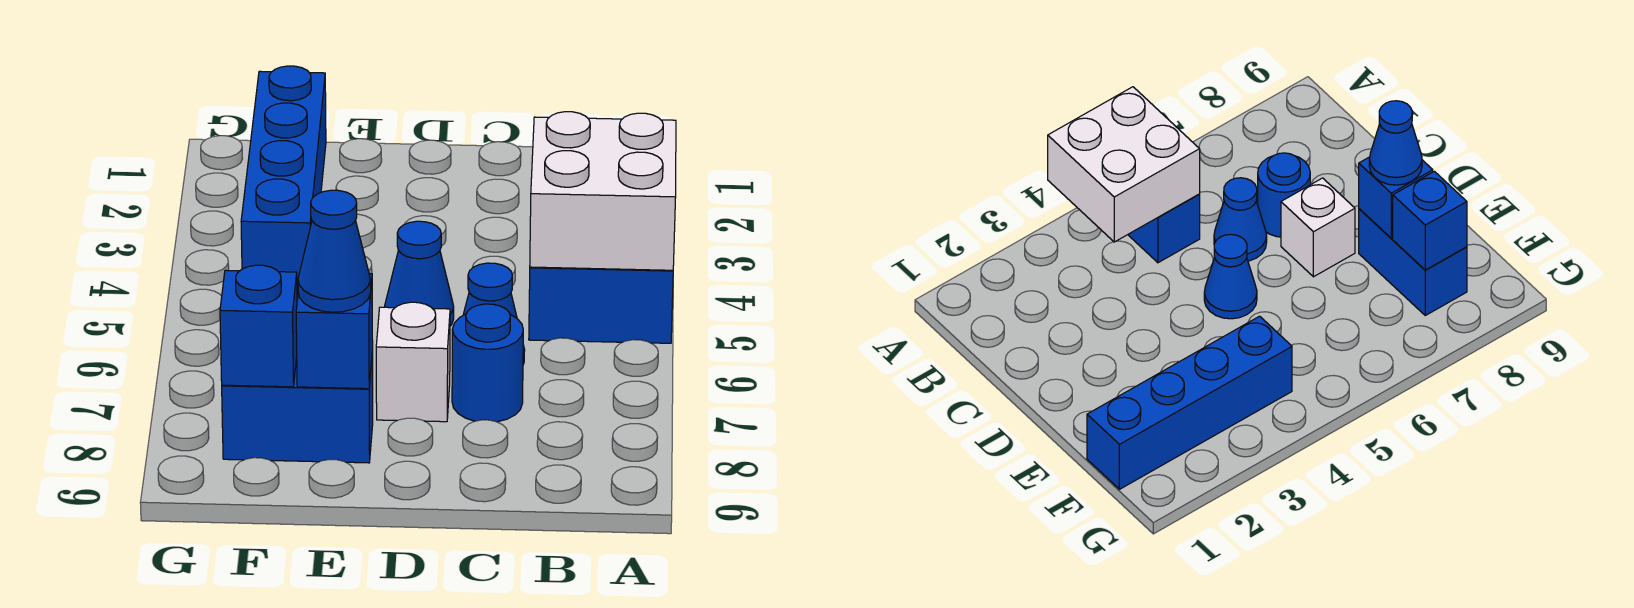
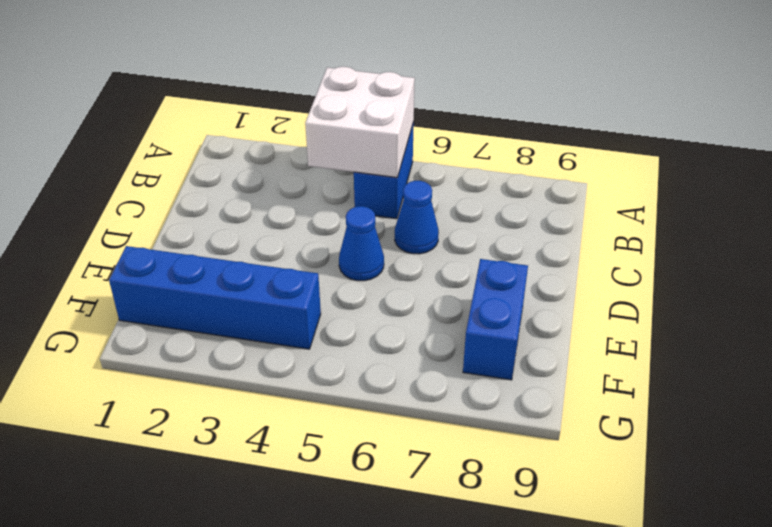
none -> blue 1x1 round brick [452,304,523,422]
none -> white 1x1 brick [376,302,450,422]

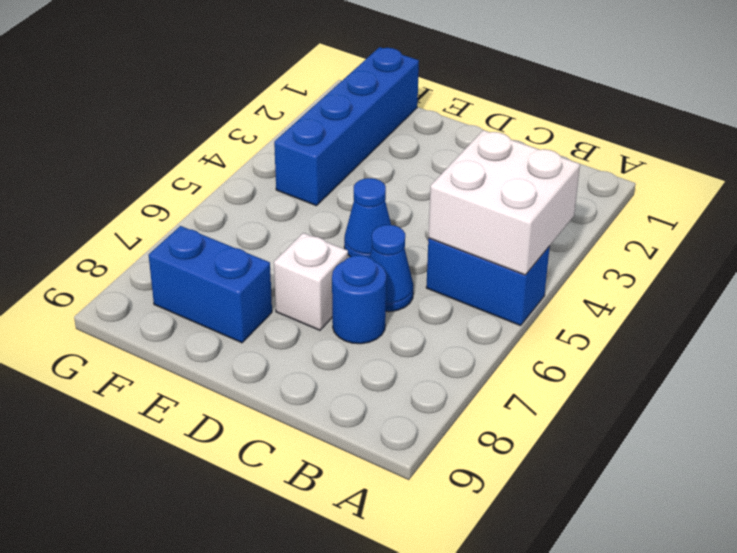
none -> blue 1x1 brick [296,274,373,389]
none -> blue 1x1 brick [220,265,297,387]

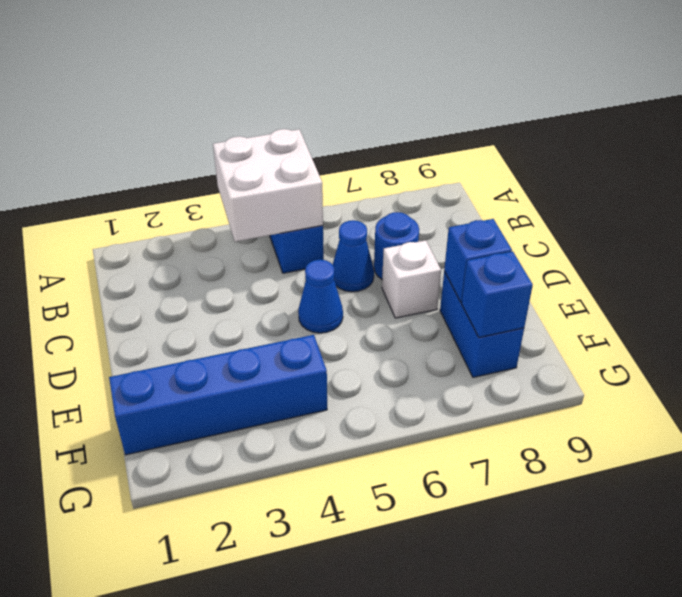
none -> blue 1x1 cone [298,190,371,312]

